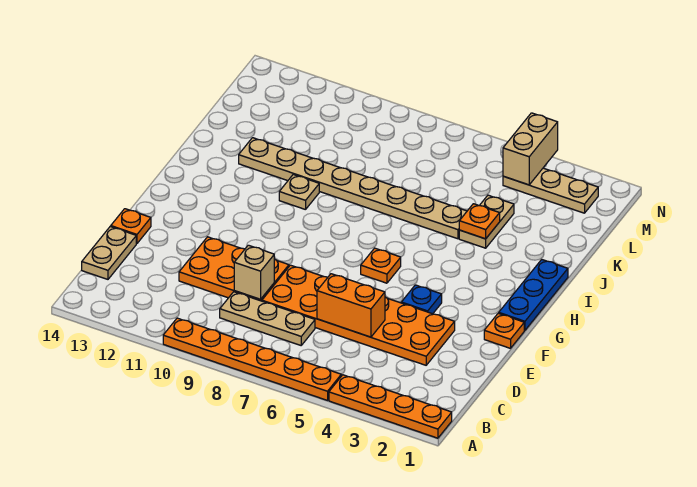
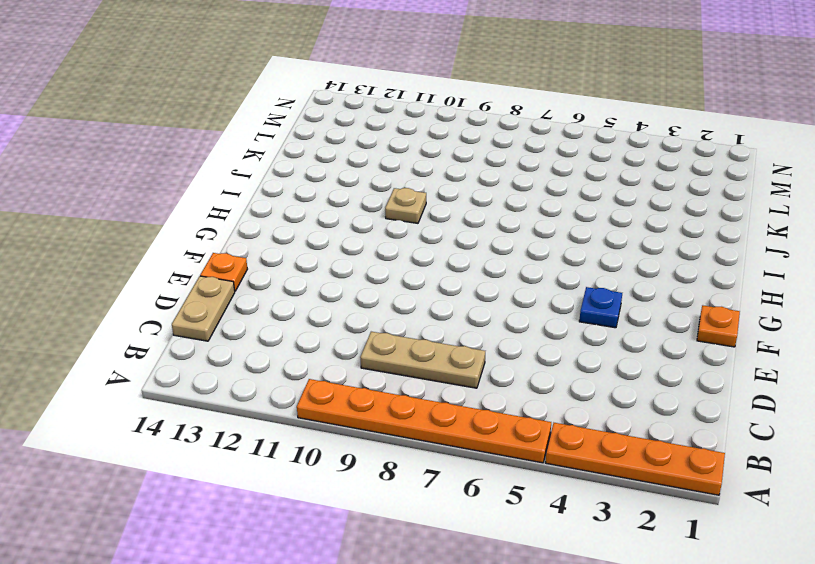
none -> orange 2x6 plate [262,265,455,365]
none -> orange 2x3 plate [179,237,289,301]
none -> blue 1x3 plate [499,260,568,330]

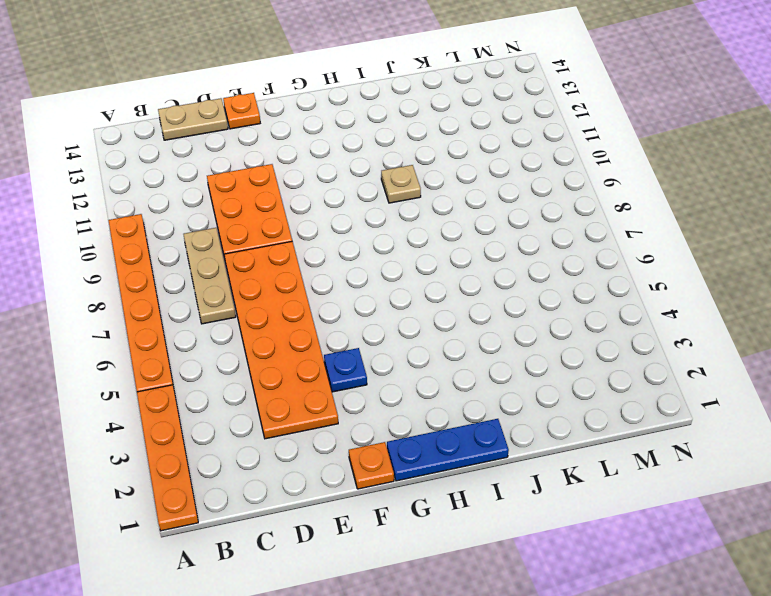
none -> orange 1x1 plate [361,248,401,283]
none -> tan 1x2 plate [459,195,514,248]
none -> tan 1x8 plate [239,138,467,239]

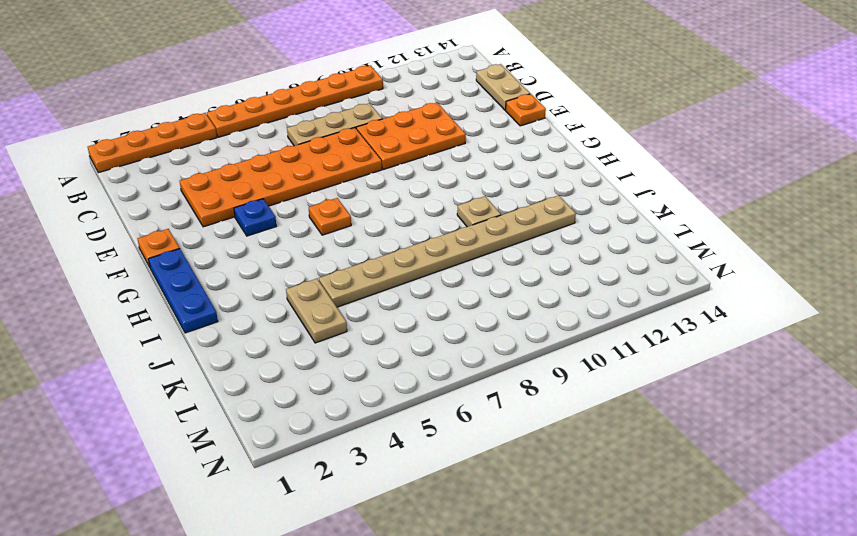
none -> tan 1x3 plate [503,168,598,213]
none -> orange 1x2 brick [317,274,385,337]
none -> tan 1x1 brick [234,245,274,299]

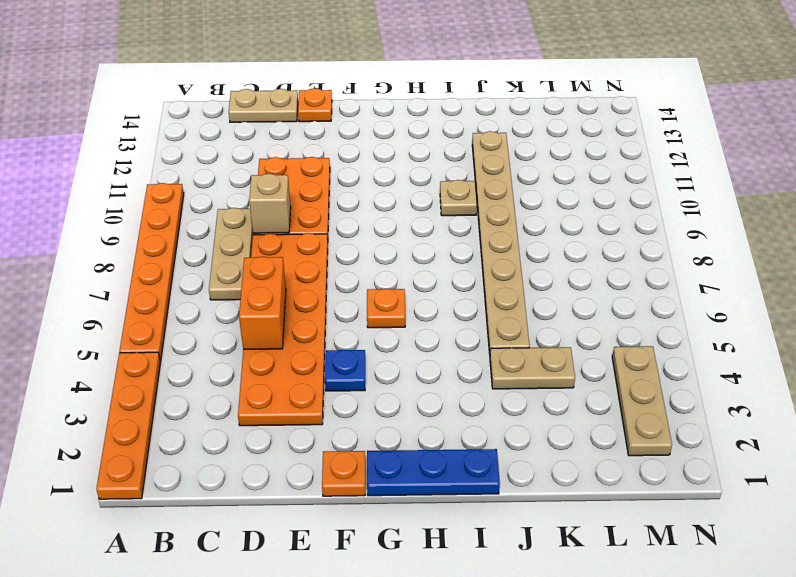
none -> orange 1x1 plate [459,204,500,239]
none -> tan 1x2 brick [503,113,558,185]

